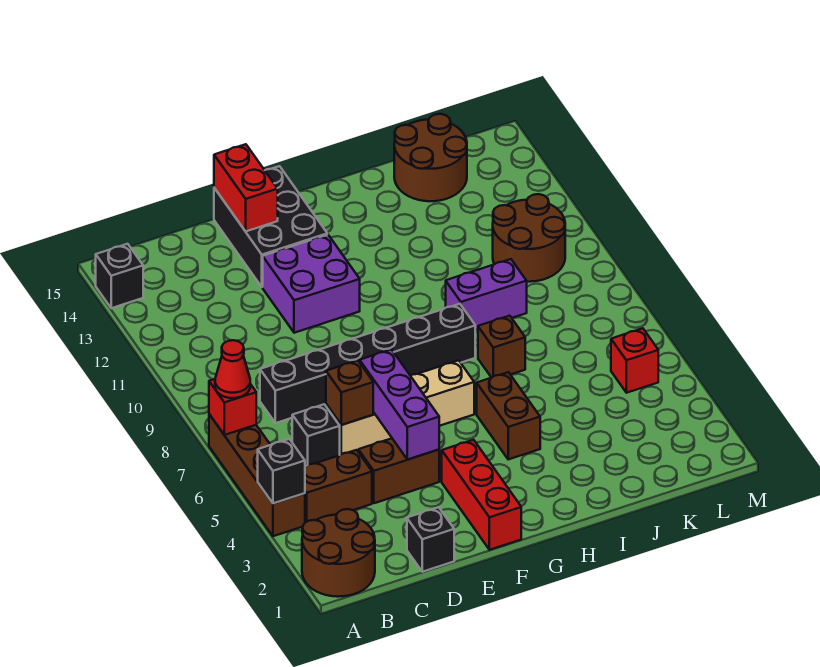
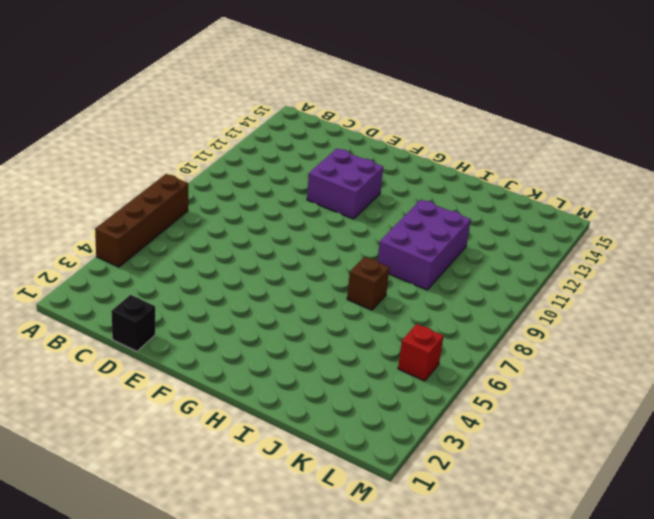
purple 2x3 brick [378,200,471,290] -> purple 1x2 brick [446,259,527,330]
none -> brown 2x2 round brick [302,509,375,597]
none -> black 1x1 brick [96,244,143,308]
none -> brown 1x2 brick [305,450,372,523]

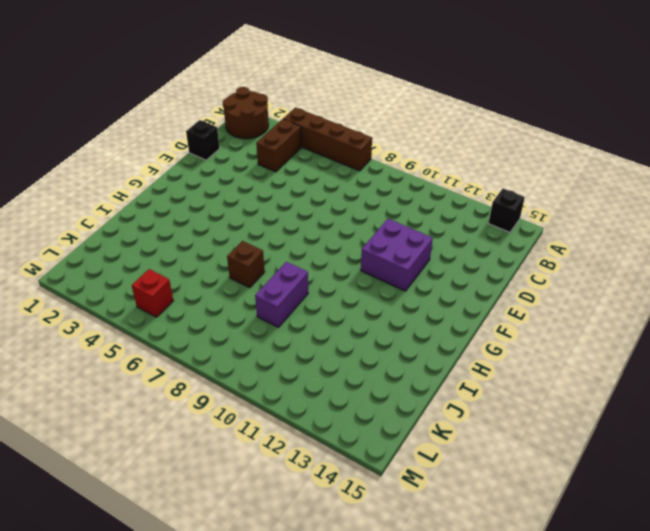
none -> black 1x1 brick [292,404,340,466]
none -> black 1x6 brick [260,304,475,423]
none -> brown 1x2 brick [358,438,439,503]

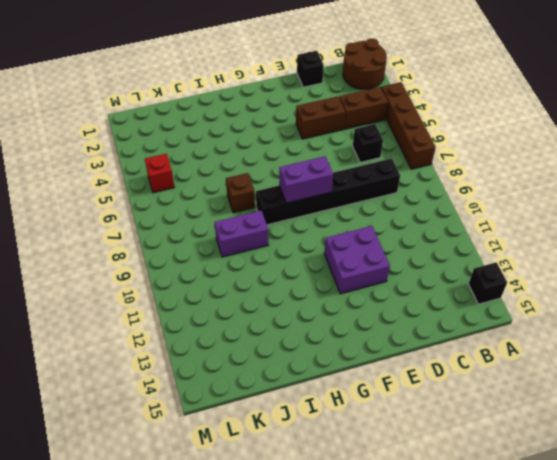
purple 1x2 brick [279,156,333,203] -> none
none -> tan 1x4 brick [326,360,474,455]
none -> black 2x3 brick [214,166,327,287]
none -> red 1x3 brick [442,440,521,550]

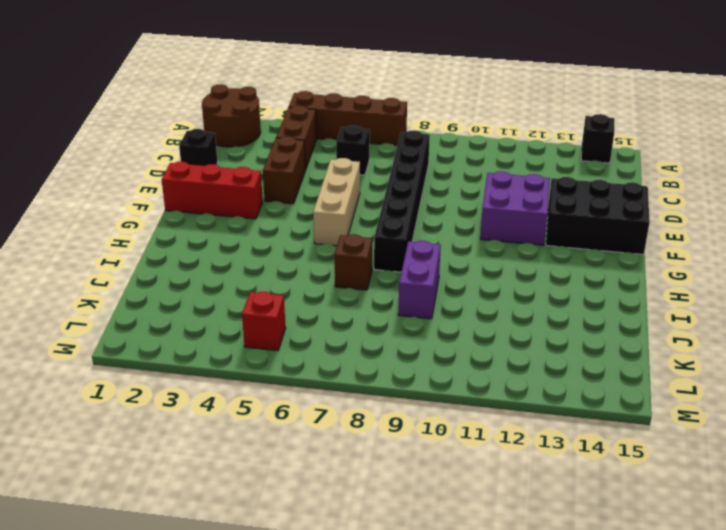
tan 1x3 brick [313,158,360,246] -> tan 1x4 brick [326,360,474,455]
none -> brown 1x2 brick [477,372,540,459]
none -> brown 2x2 round brick [394,114,467,201]
none -> brown 2x2 round brick [493,194,565,282]

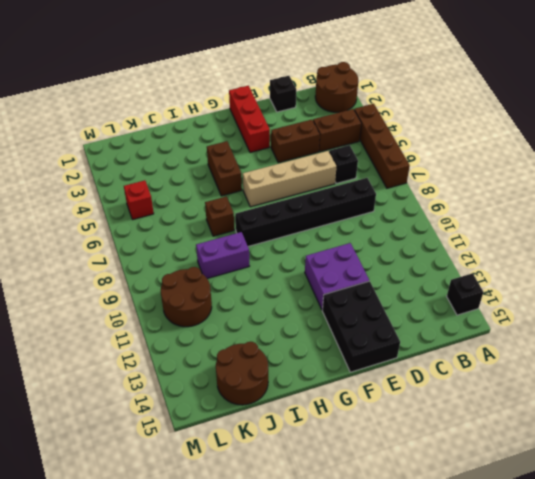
none -> black 1x1 brick [258,439,305,503]
none -> red 1x1 brick [209,379,256,435]
none -> brown 1x1 brick [326,360,373,425]

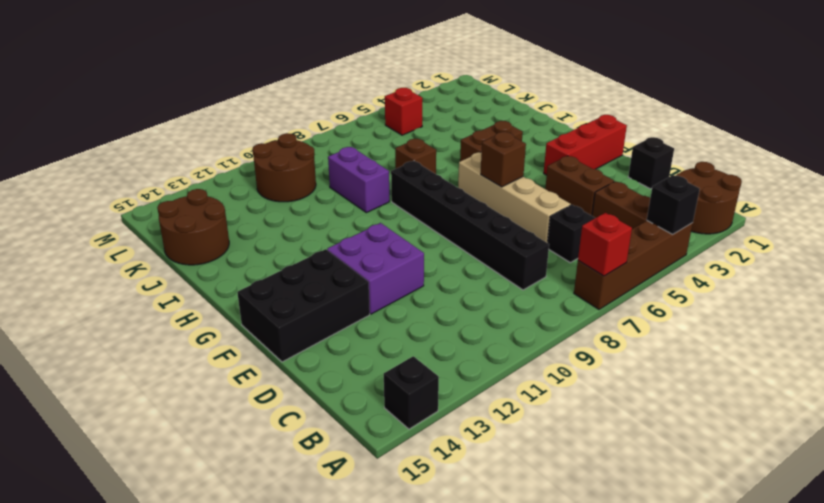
brown 1x1 brick [481,132,526,187] -> brown 1x1 brick moved to [326,360,373,425]
none -> purple 1x3 brick [360,349,439,460]
none -> red 1x2 brick [214,144,278,231]
none -> red 1x1 cone [215,340,250,398]

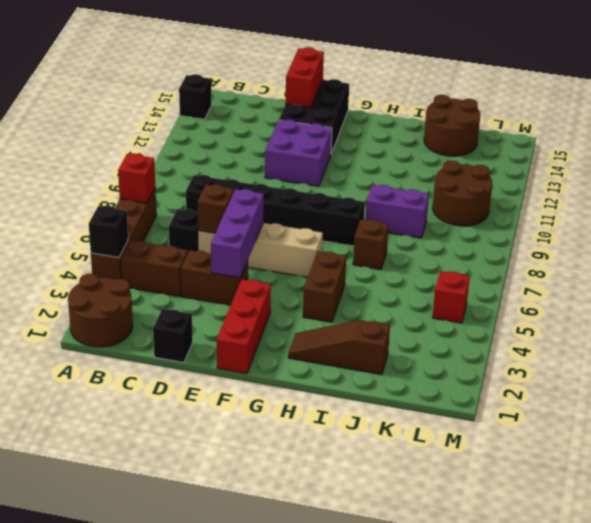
brown 1x3 slope [288,320,390,374] -> none
none -> red 1x1 cone [215,340,250,398]

